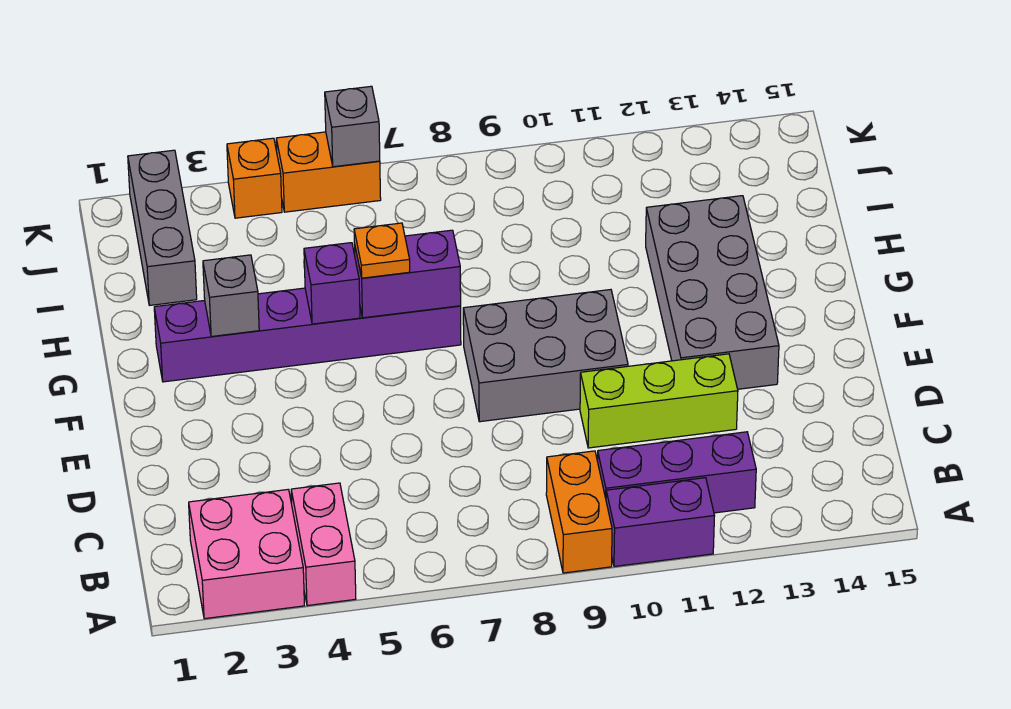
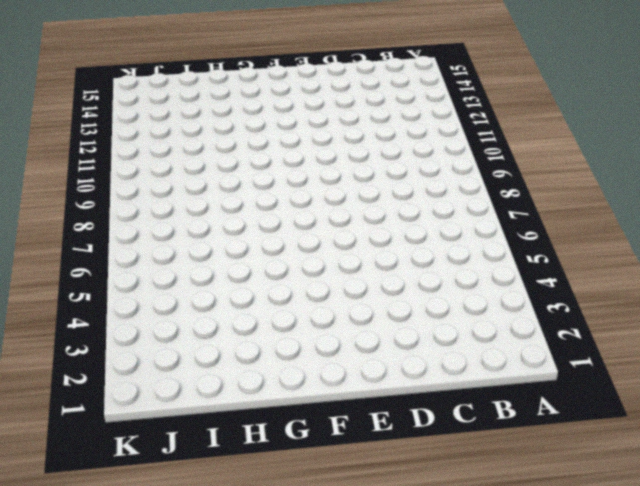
none -> pink 2x2 brick [189,489,304,619]
none -> pink 1x2 brick [291,483,356,606]
none -> orange 1x2 brick [546,451,612,573]

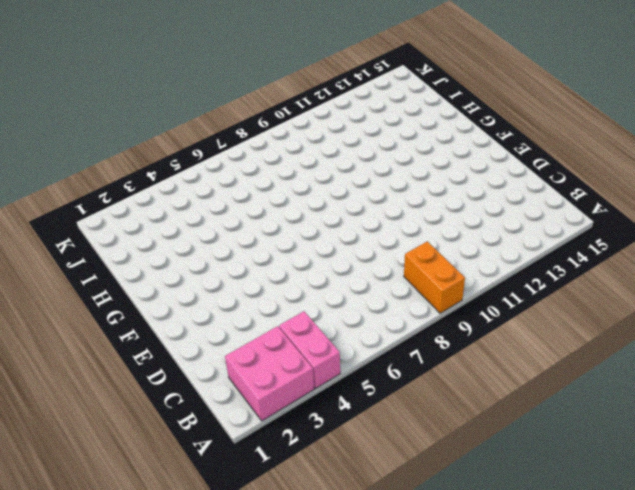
none -> purple 1x2 brick [606,478,714,567]
none -> purple 1x3 brick [597,432,756,513]
none -> lime 1x3 brick [580,354,738,448]

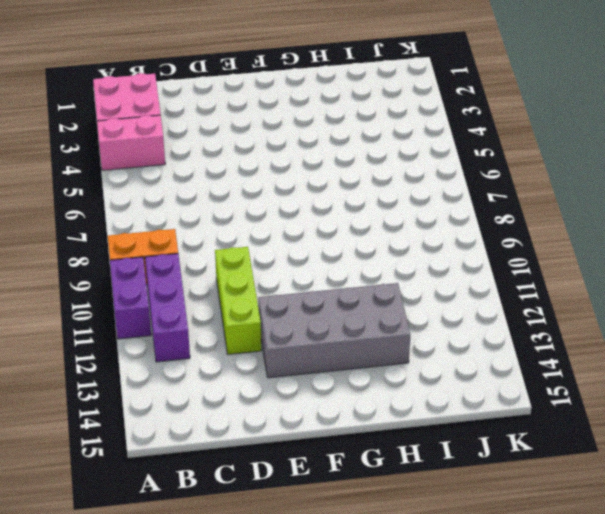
none -> grey 2x3 brick [463,290,628,422]
none -> purple 1x6 brick [154,288,461,382]
none -> grey 1x3 brick [128,150,197,305]

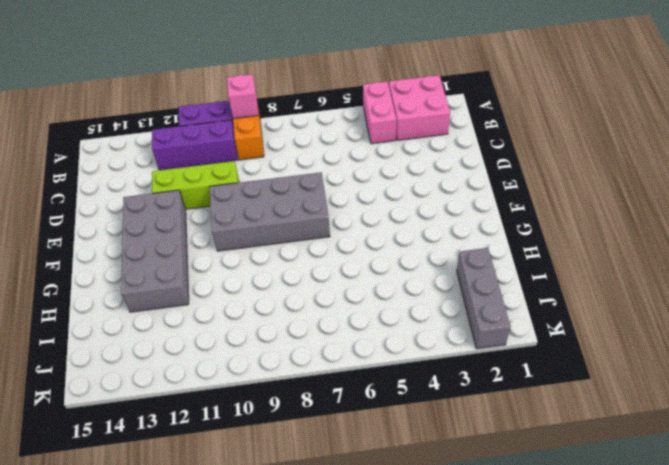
pink 1x1 brick [227,74,258,119] -> none
grey 2x4 brick [210,172,330,251] -> grey 2x3 brick [463,290,628,422]
none -> purple 1x6 brick [154,288,461,382]
none -> orange 1x1 brick [227,138,282,218]
none -> orange 1x2 brick [276,132,381,212]

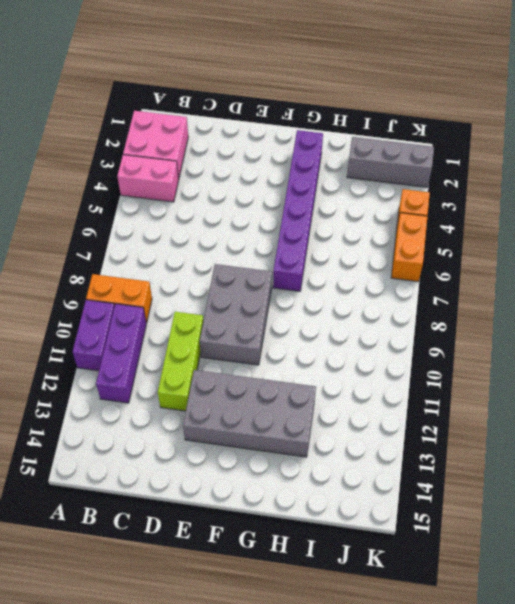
none -> grey 1x1 brick [203,255,259,337]
none -> purple 1x1 brick [304,243,360,324]
none -> purple 1x2 brick [354,230,461,318]

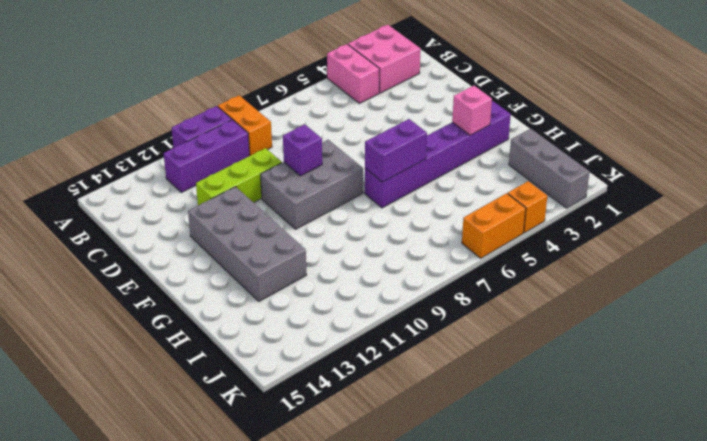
purple 1x1 brick [283,125,322,176] -> purple 1x1 brick moved to [304,243,360,324]
pink 1x1 brick [452,86,492,135] -> grey 1x1 brick [203,255,259,337]
none -> grey 1x1 brick [325,86,380,167]
none -> orange 1x1 plate [354,223,410,278]

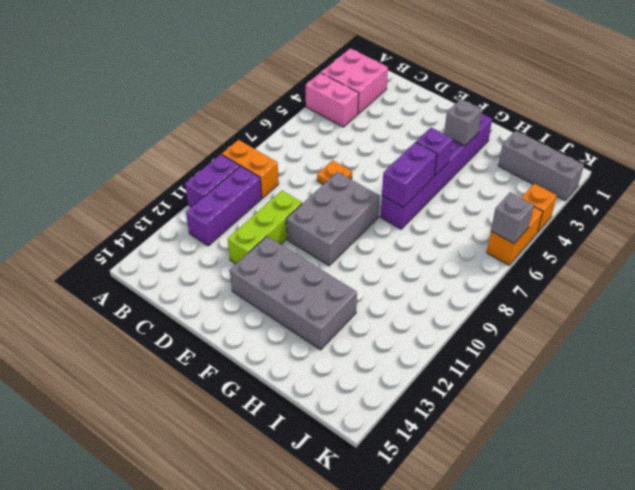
orange 1x1 plate [317,160,352,184] -> orange 1x1 plate moved to [354,223,410,278]

